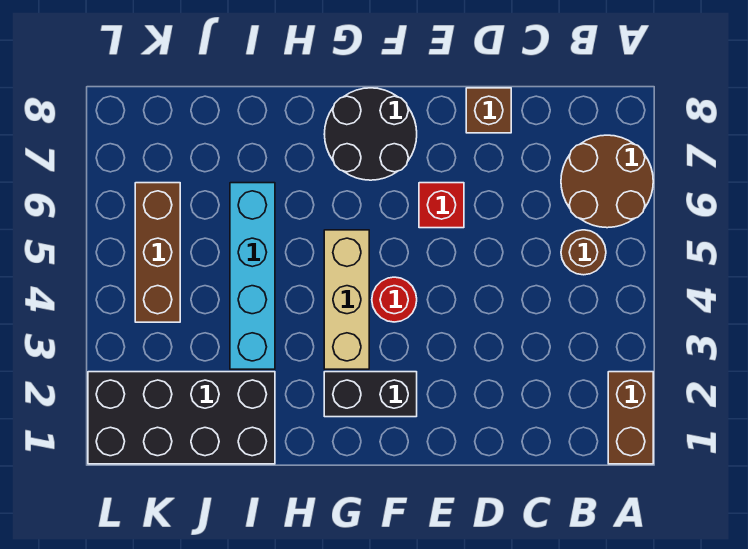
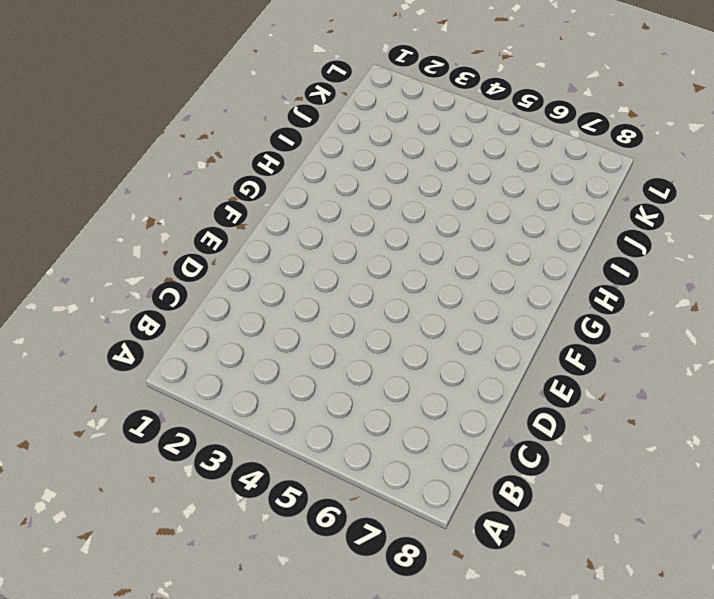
none -> brown 1x2 brick [608,372,653,464]
none -> brown 2x2 round brick [561,135,653,228]
none -> brown 1x1 round brick [561,230,606,275]

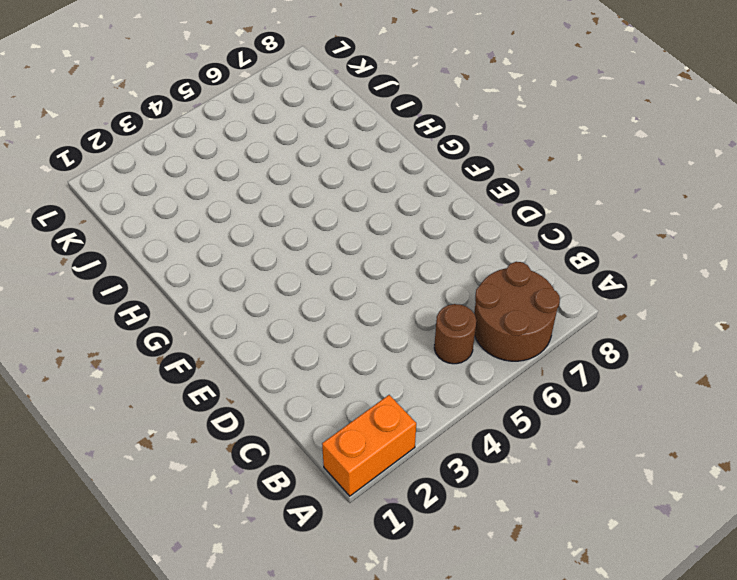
orange 1x2 brick [322,395,416,496] -> brown 1x2 brick [608,372,653,464]
none -> brown 1x1 brick [466,88,511,133]
none -> red 1x1 brick [419,183,464,228]
none -> black 1x2 brick [324,372,417,417]

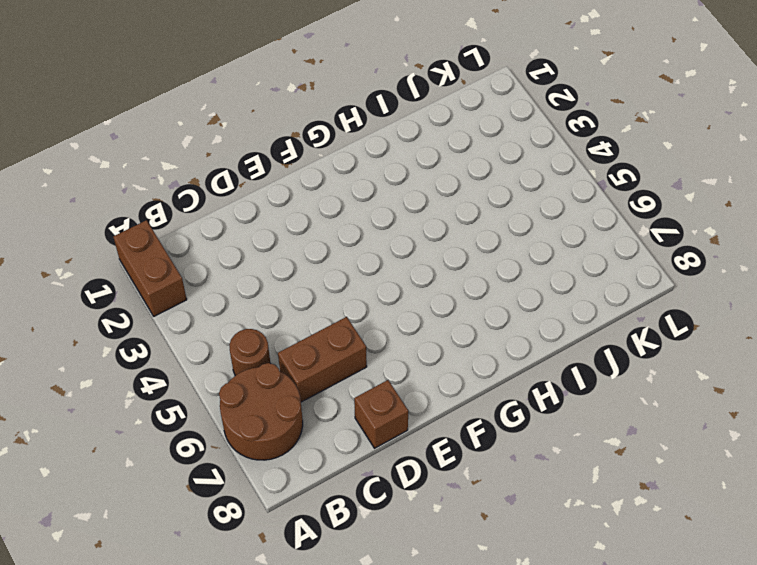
brown 1x2 brick [278,317,367,402] -> none
none -> red 1x1 brick [419,183,464,228]
none -> black 1x2 brick [324,372,417,417]
none -> red 1x1 round brick [372,277,417,322]

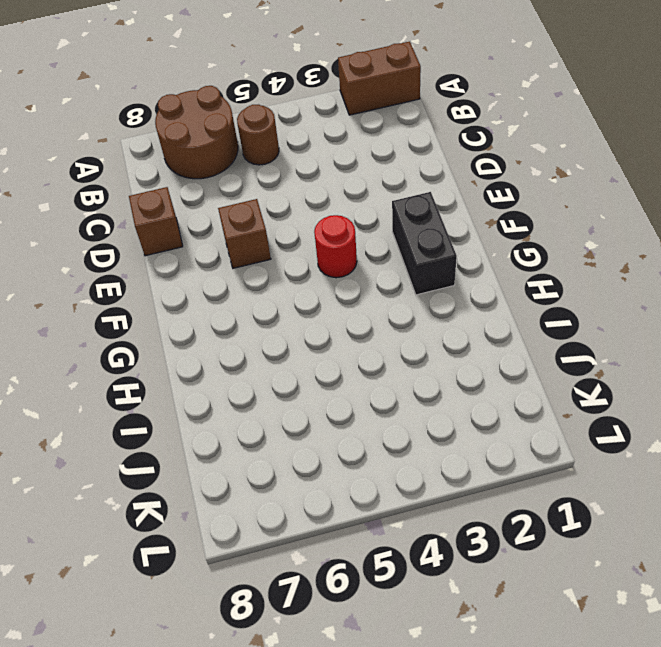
brown 1x1 brick [218,199,271,268] -> red 1x1 brick [419,183,464,228]
none -> black 2x2 round brick [324,88,417,180]
none -> tan 1x3 brick [324,230,369,369]
none -> black 2x4 brick [88,372,275,464]

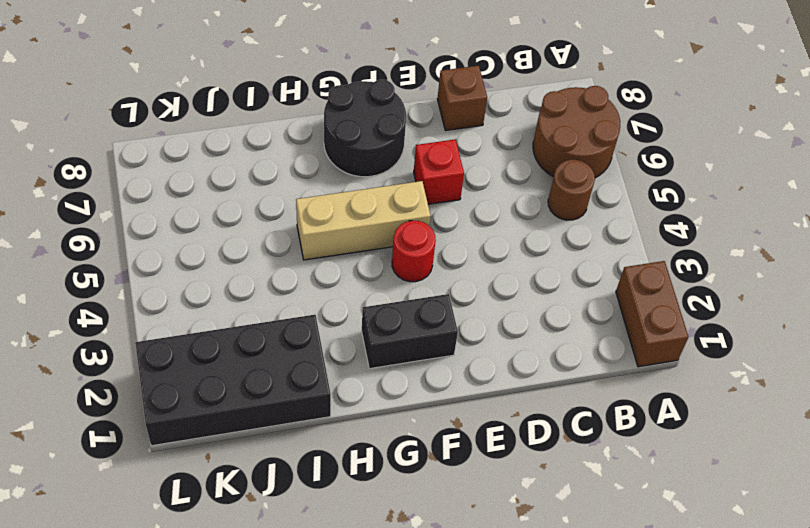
tan 1x3 brick [296,181,431,260] -> tan 1x3 brick turned to [324,230,369,369]
none -> cyan 1x4 brick [230,183,275,369]
none -> brown 1x3 brick [135,183,180,322]

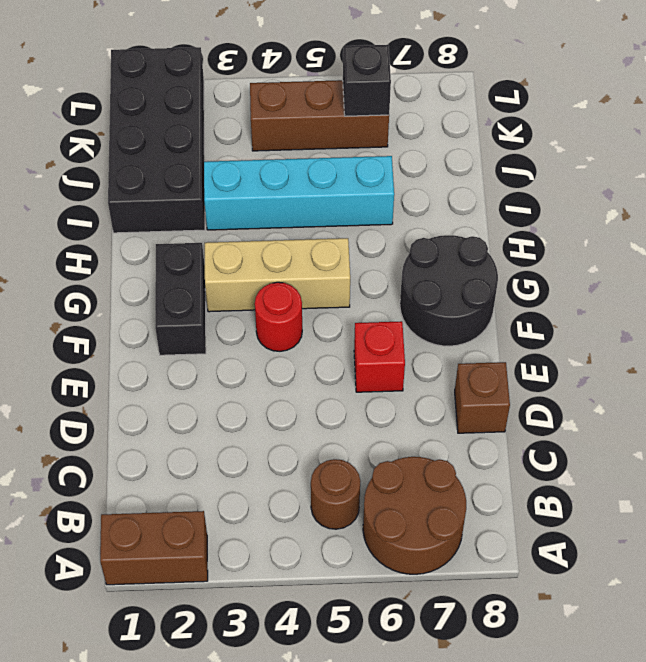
black 1x1 brick [343,45,391,116] -> none

